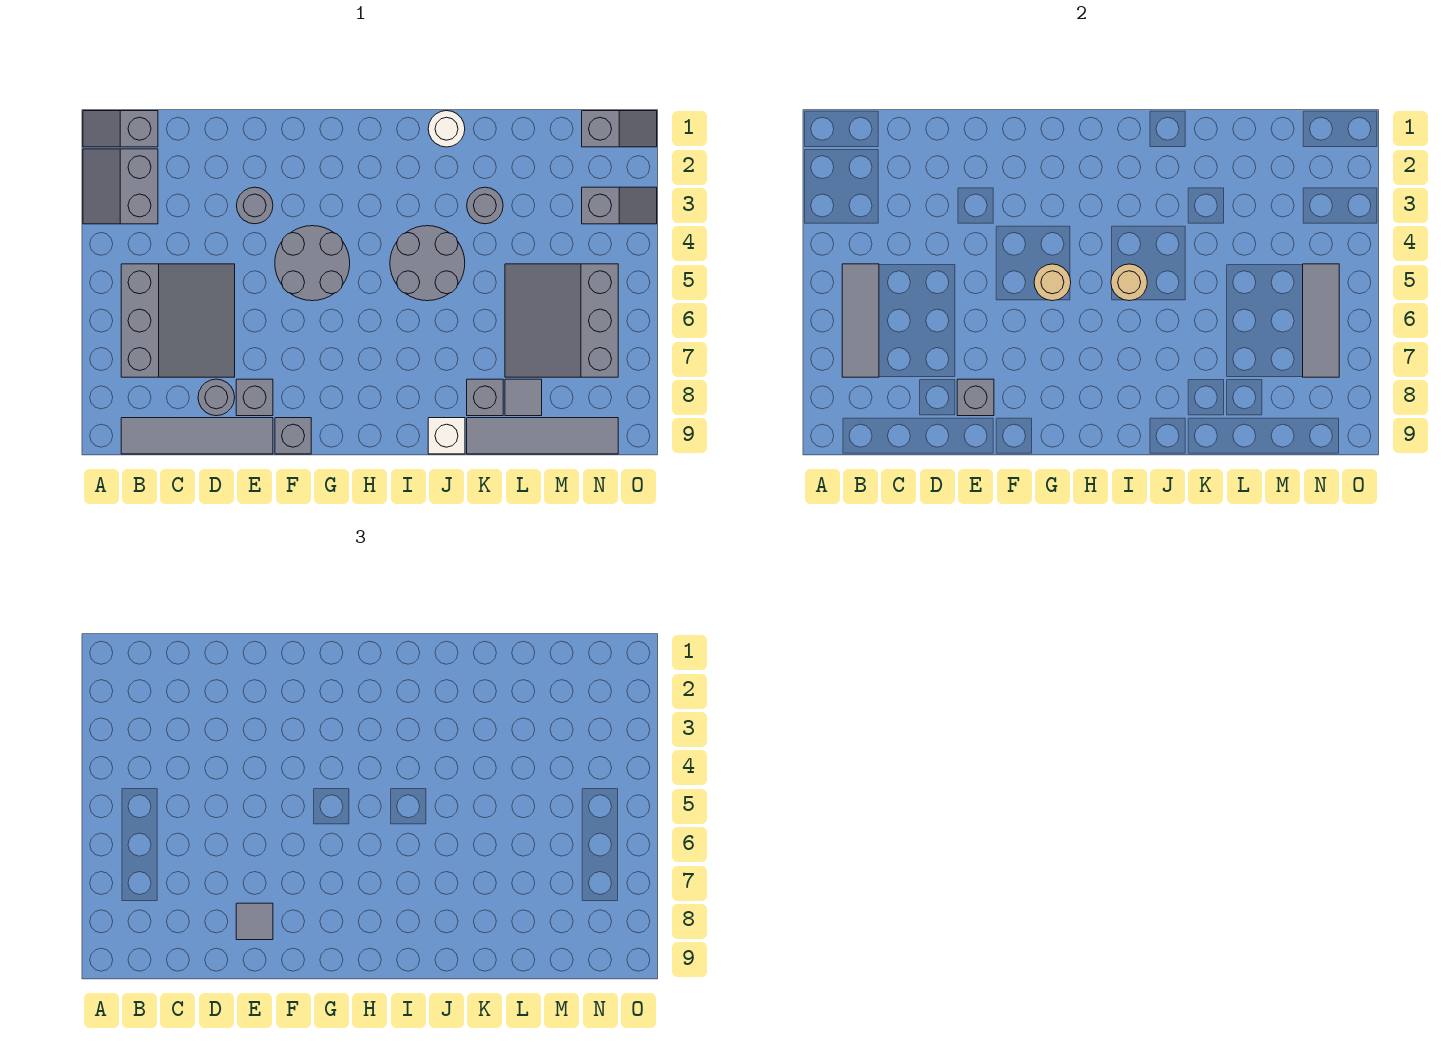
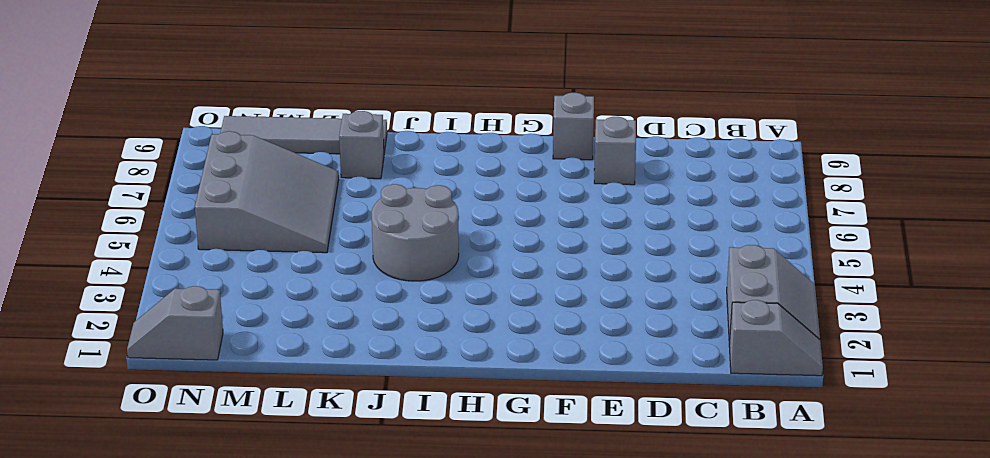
none -> grey 3x3 slope [121,264,235,377]
none -> grey 1x4 tile [121,418,273,454]
none -> grey 1x1 round brick [198,379,235,416]

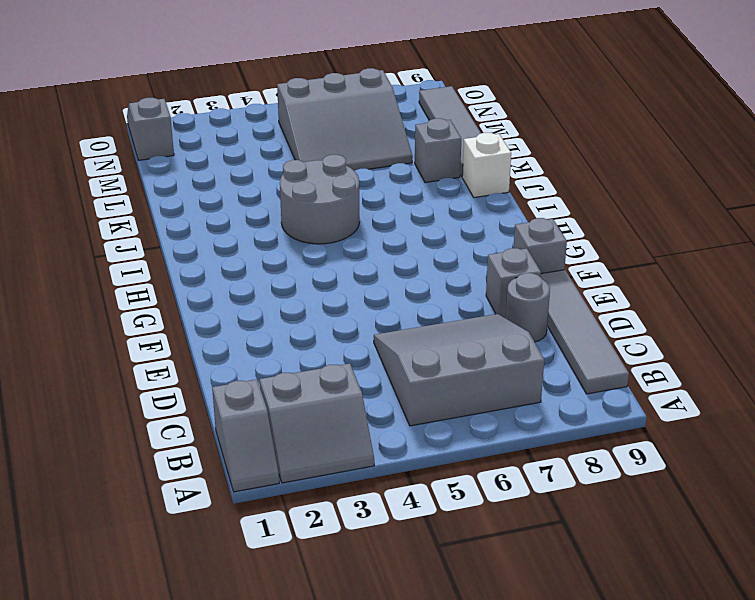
none -> grey 1x1 round brick [237,187,273,224]
none -> grey 2x2 round brick [275,226,350,301]
none -> white 1x1 round brick [428,111,465,147]

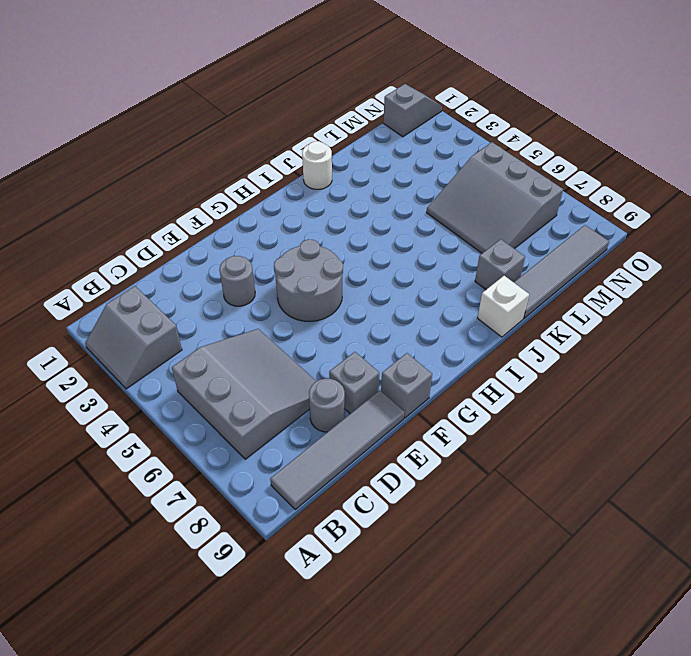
none -> grey 1x2 slope [83,111,158,147]
none -> grey 2x2 round brick [390,226,465,301]
none -> grey 1x1 round brick [467,187,503,224]

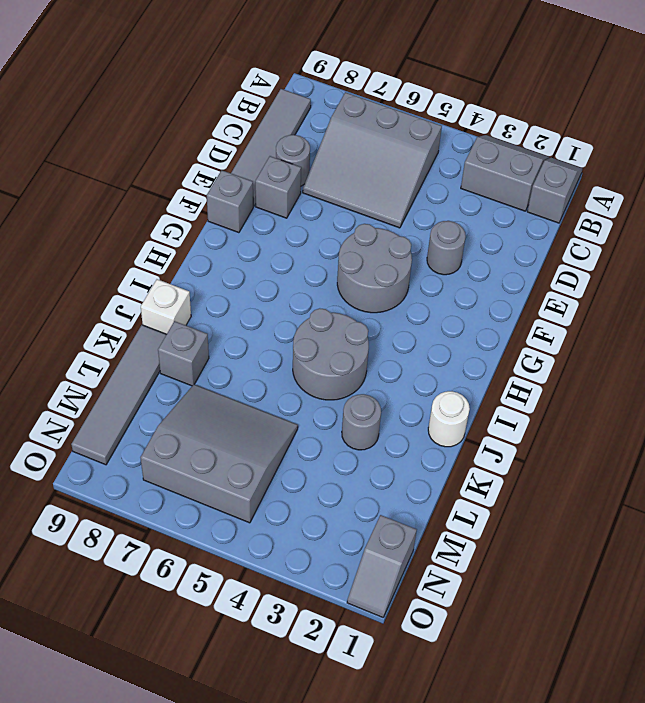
none -> grey 1x1 tile [505,379,542,416]
none -> grey 1x2 slope [582,187,657,224]
none -> grey 1x3 tile [842,264,879,377]

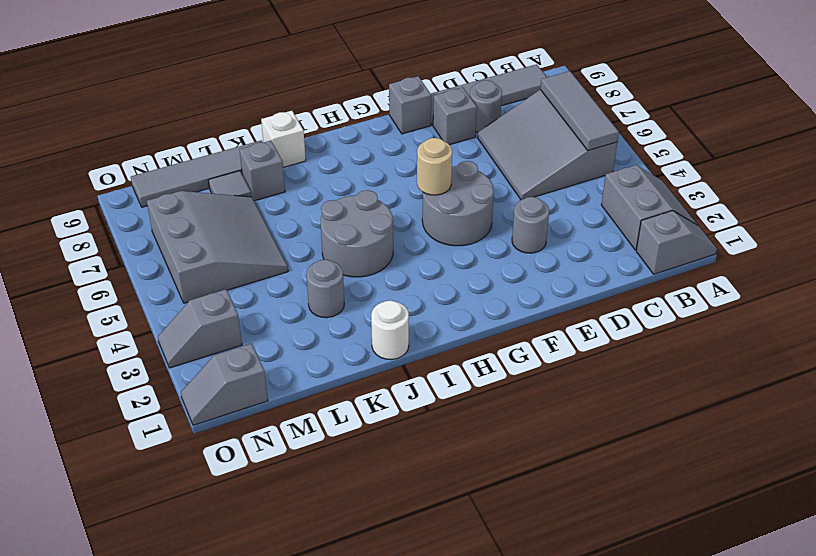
none -> grey 1x1 brick [957,379,994,416]
none -> tan 1x1 round brick [1111,264,1147,301]
none -> grey 1x3 tile [1303,264,1339,377]

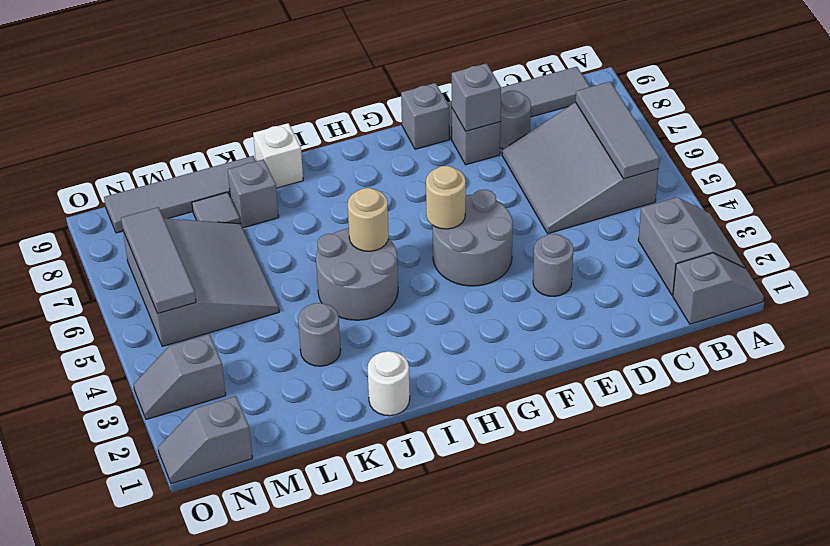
none -> grey 1x1 tile [236,903,273,940]

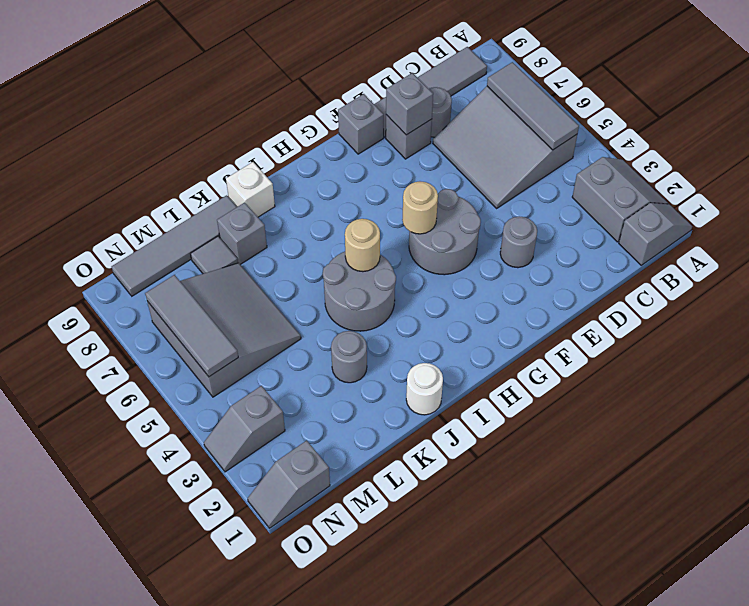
none -> grey 1x1 tile [236,903,273,940]

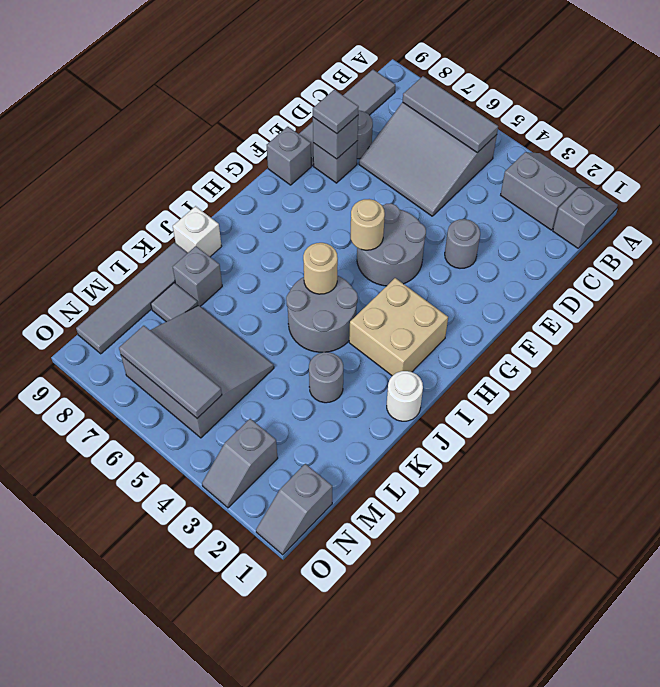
tan 2x2 brick [349,278,448,376] -> none

